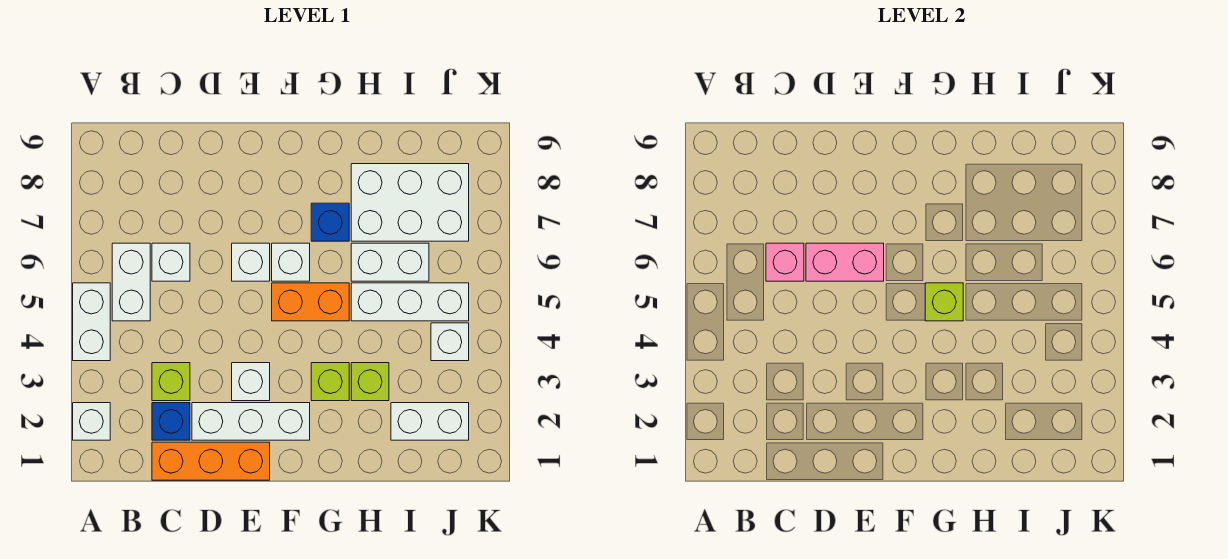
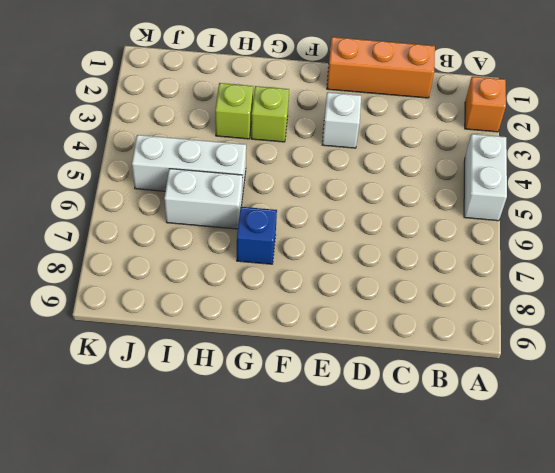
orange 1x1 brick [465,77,506,132] -> white 1x1 brick [73,403,110,440]
none -> white 1x2 brick [112,243,150,321]
none -> blue 1x1 brick [152,403,190,440]
none -> lime 1x1 brick [152,363,190,401]

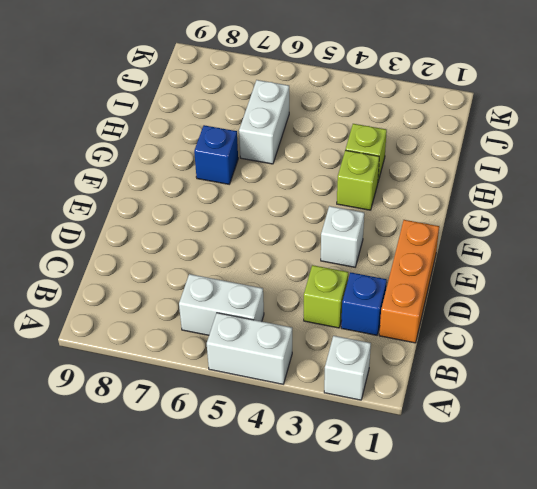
none -> white 1x1 brick [152,243,190,281]
none -> white 1x3 brick [192,403,310,440]
none -> white 1x1 brick [232,243,270,281]

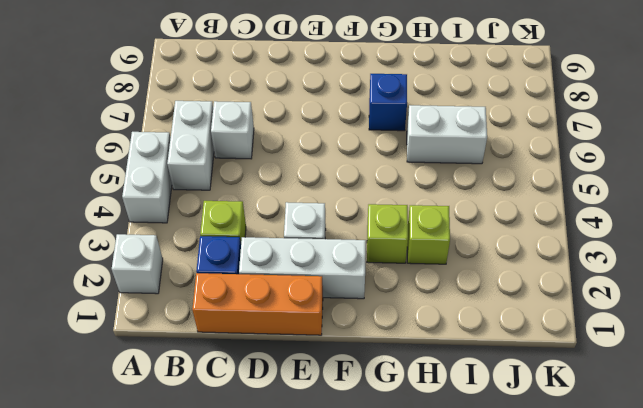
none -> white 1x1 brick [232,243,270,281]
none -> orange 1x2 brick [272,283,349,321]
none -> white 1x1 brick [272,243,310,281]

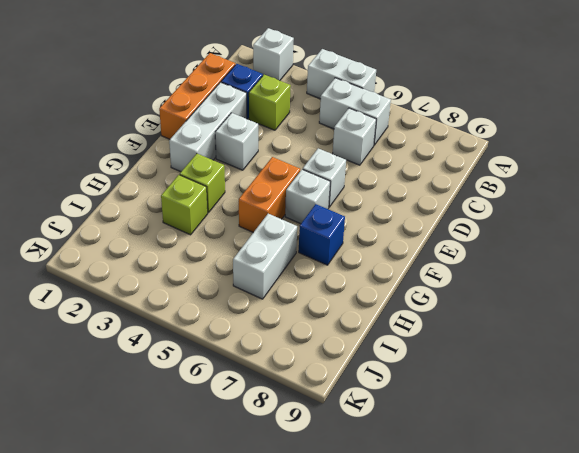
none -> white 1x3 brick [351,283,469,321]
none -> white 2x3 brick [351,164,469,241]
none -> white 1x2 brick [391,403,469,440]

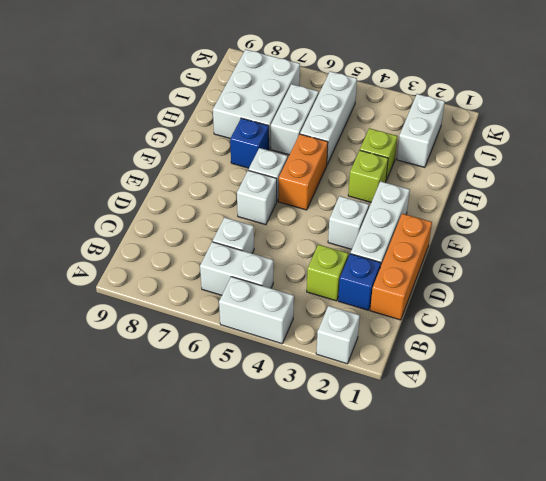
none -> white 1x1 brick [431,323,469,361]
none -> pink 1x1 brick [766,243,804,281]
none -> pink 1x2 brick [806,243,884,281]

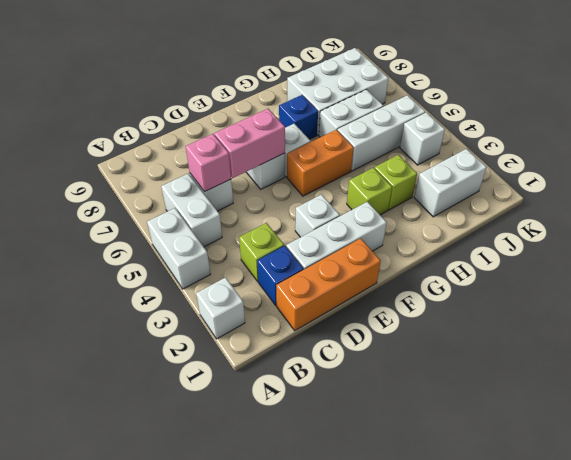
none -> lime 1x1 brick [925,283,963,321]

